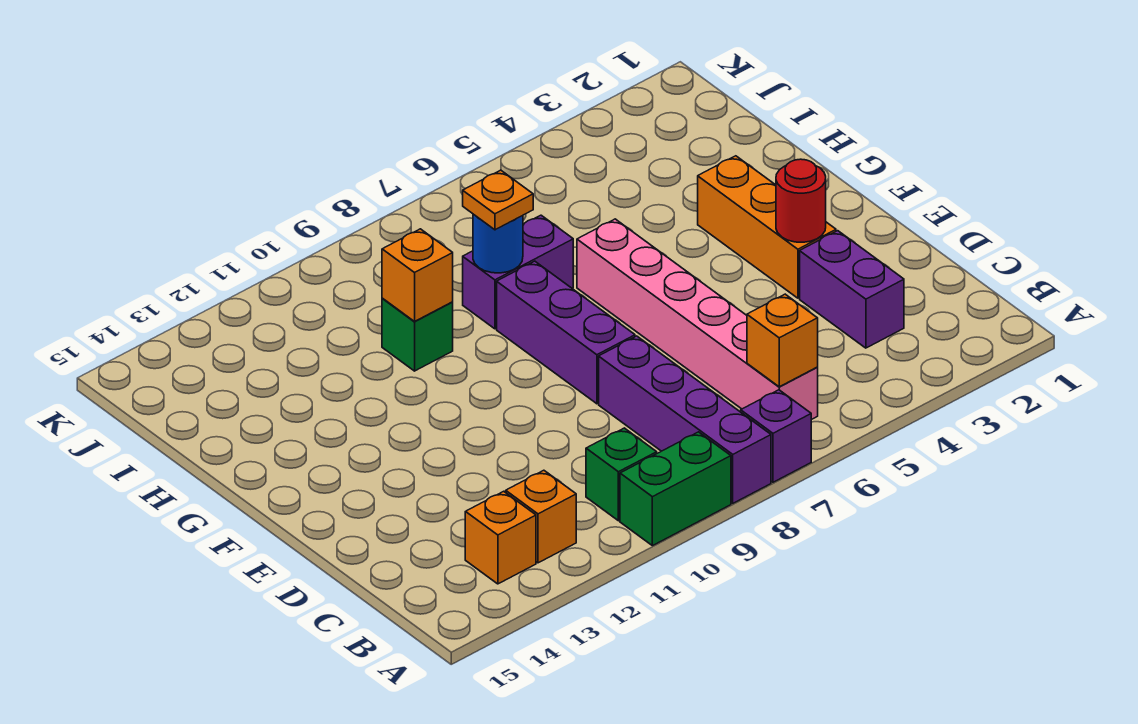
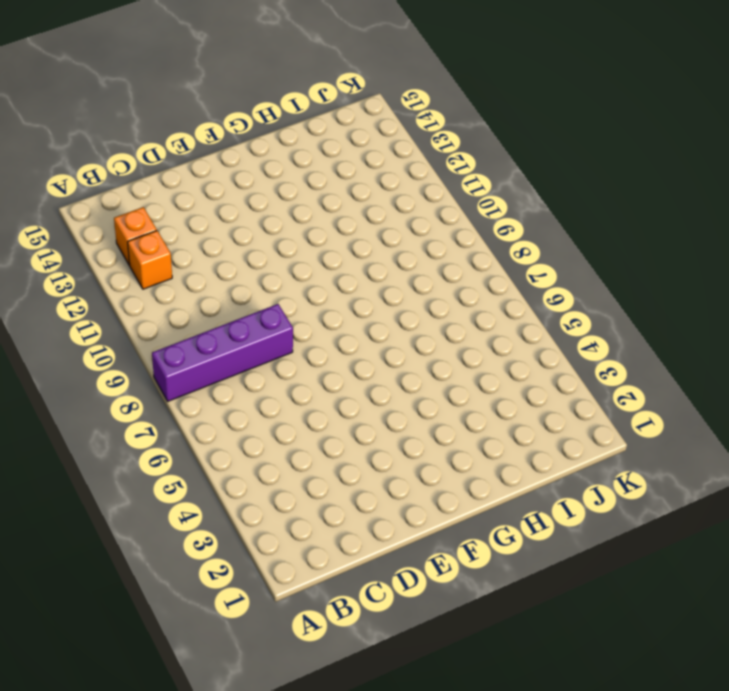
none -> purple 1x1 brick [741,390,811,482]
none -> green 1x2 brick [620,432,731,546]
none -> pink 1x6 brick [577,219,818,420]

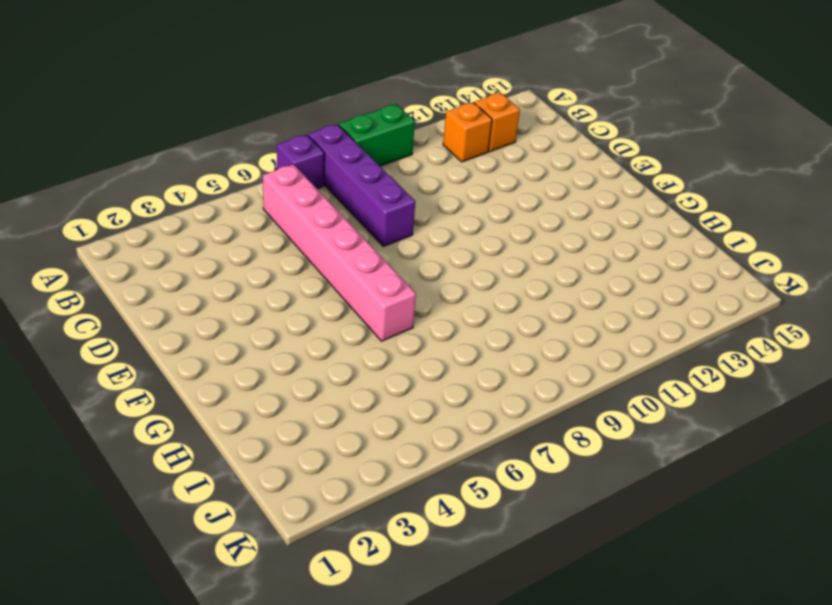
none -> green 1x1 brick [586,428,657,521]
none -> purple 1x2 brick [800,231,904,348]
none -> orange 1x3 brick [698,156,836,298]

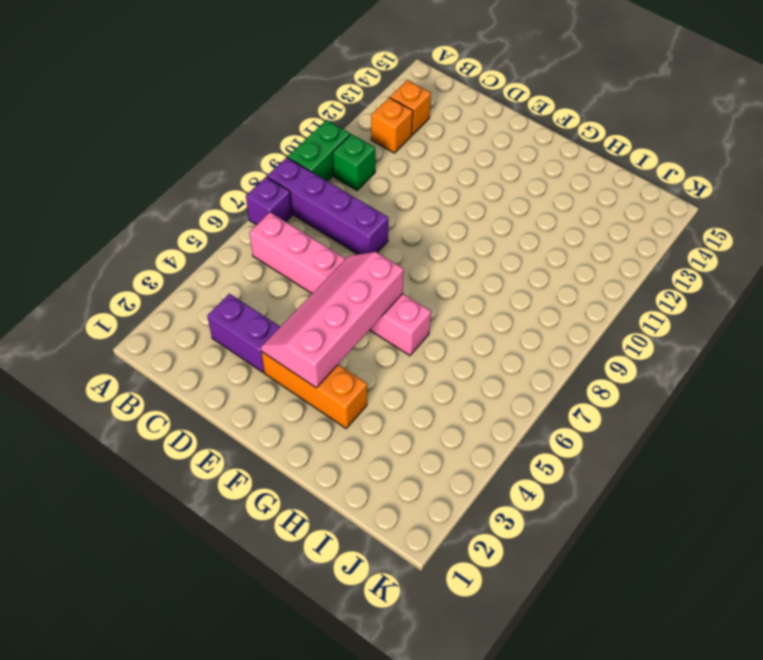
pink 2x4 slope [261,252,404,388] -> red 1x1 round brick [776,159,826,242]
none -> purple 1x3 brick [497,261,635,404]
none -> purple 1x2 brick [463,215,573,329]
none -> green 1x1 brick [382,298,453,371]

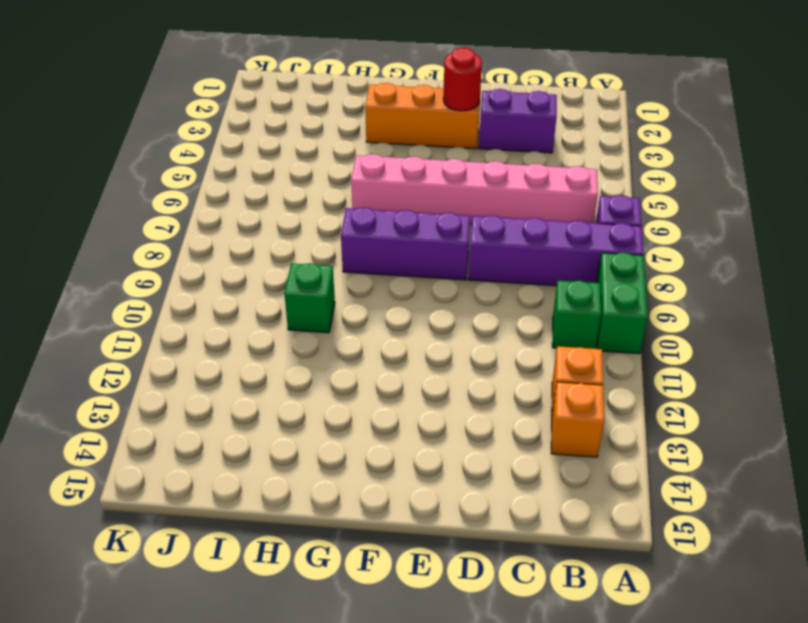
none -> purple 1x2 brick [463,215,573,329]
none -> orange 1x1 brick [747,294,818,387]
none -> blue 1x1 round brick [473,214,523,273]

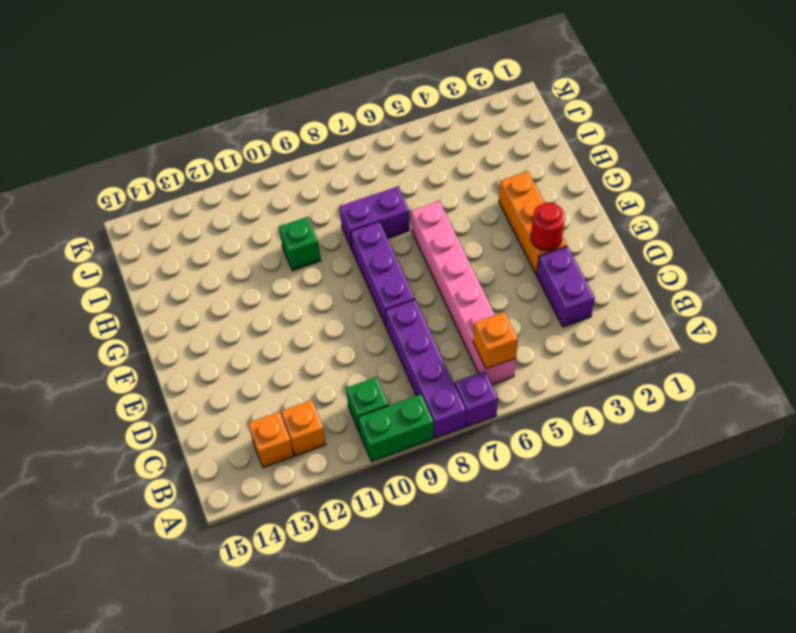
none -> blue 1x1 round brick [473,214,523,273]
none -> orange 1x1 brick [382,229,453,321]
none -> orange 1x1 plate [463,170,533,230]

